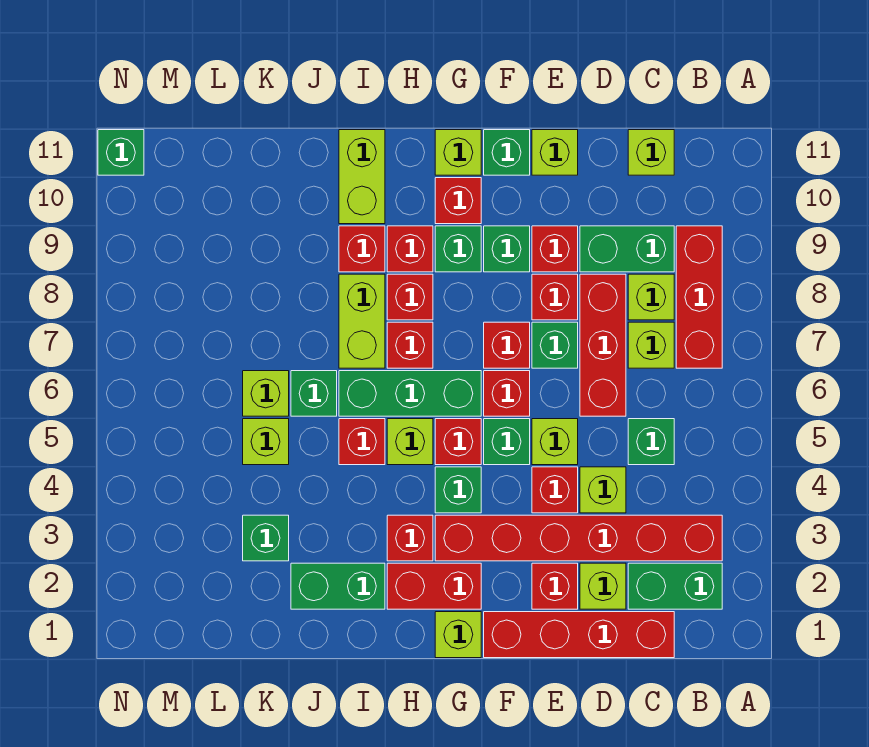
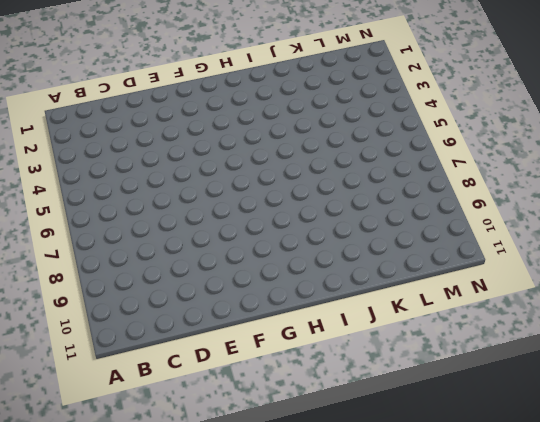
none -> green 1x2 brick [628,563,722,609]
none -> red 1x6 brick [435,515,722,561]
none -> red 1x3 brick [676,226,722,368]
none -> red 1x4 brick [484,612,674,658]

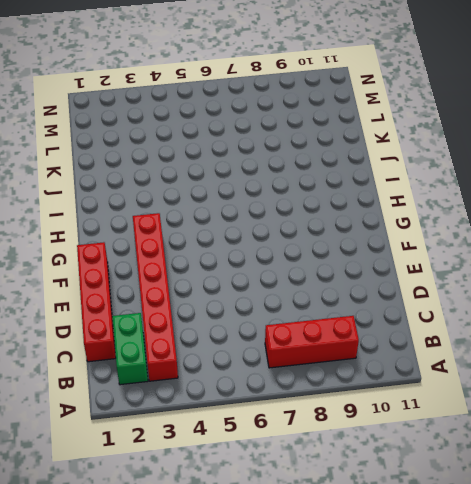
none -> green 1x1 brick [628,419,674,465]
none -> lime 1x1 brick [628,322,674,368]
none -> lime 1x1 brick [628,274,674,320]
none -> green 1x2 brick [580,226,674,272]

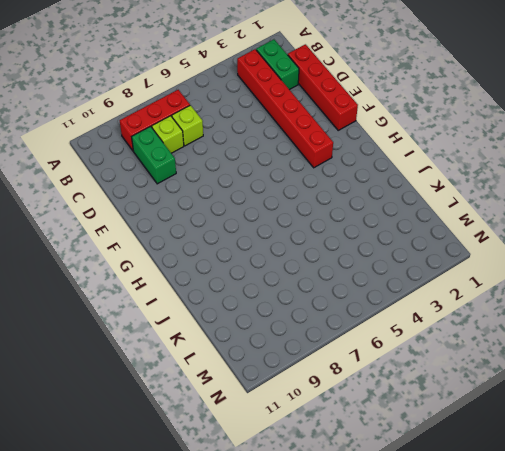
none -> green 1x1 brick [628,419,674,465]
none -> lime 1x1 brick [628,130,674,175]
none -> lime 1x1 brick [580,563,626,609]
none -> lime 1x1 brick [580,467,626,513]

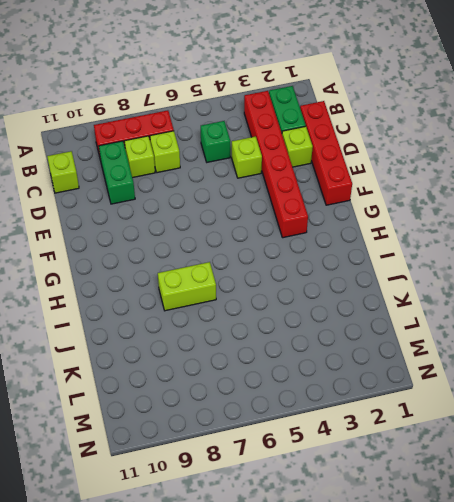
none -> red 1x3 brick [580,274,626,416]
none -> red 1x1 brick [532,563,578,609]
none -> red 1x1 brick [532,467,578,513]
none -> lime 1x1 brick [532,419,578,465]

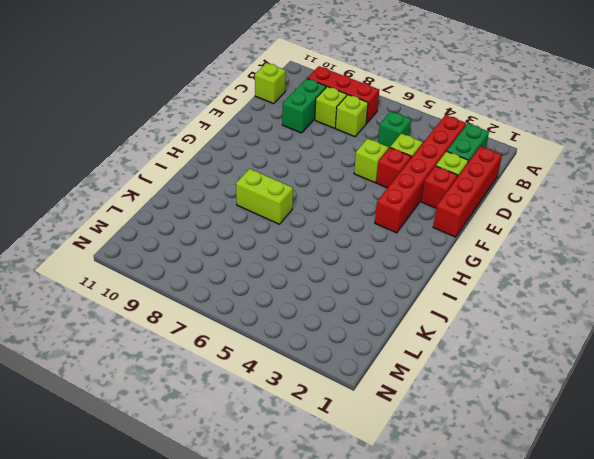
none -> red 1x3 brick [580,274,626,416]
none -> green 1x1 brick [532,322,578,368]
none -> red 1x1 brick [532,274,578,320]
none -> red 1x1 brick [532,226,578,272]

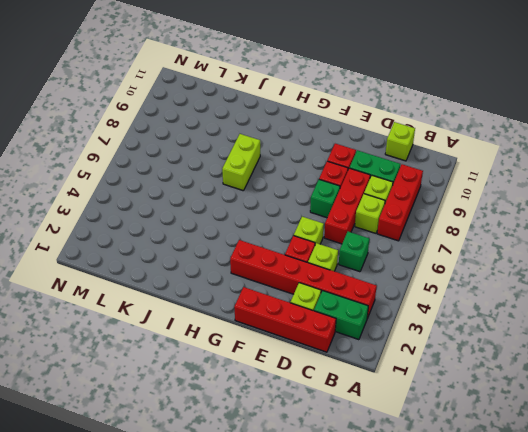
none -> red 1x1 brick [532,563,578,609]
none -> lime 1x1 brick [532,130,578,175]
none -> green 1x1 brick [484,419,530,465]
none -> red 1x1 brick [484,371,530,416]

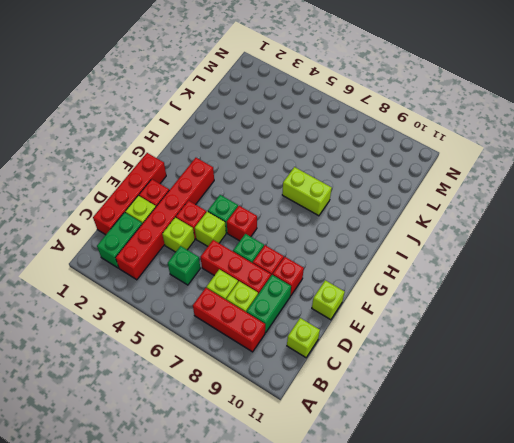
none -> red 1x1 brick [484,322,530,368]
none -> green 1x1 brick [484,226,530,272]
none -> green 1x1 brick [484,130,530,175]
none -> lime 1x1 brick [435,612,481,658]

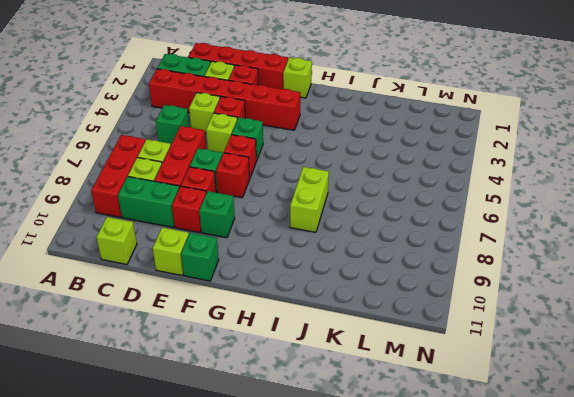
none -> red 1x2 brick [387,563,481,609]
none -> green 1x1 brick [435,467,481,513]
none -> red 1x1 brick [435,419,481,465]
none -> green 1x3 brick [339,371,481,416]

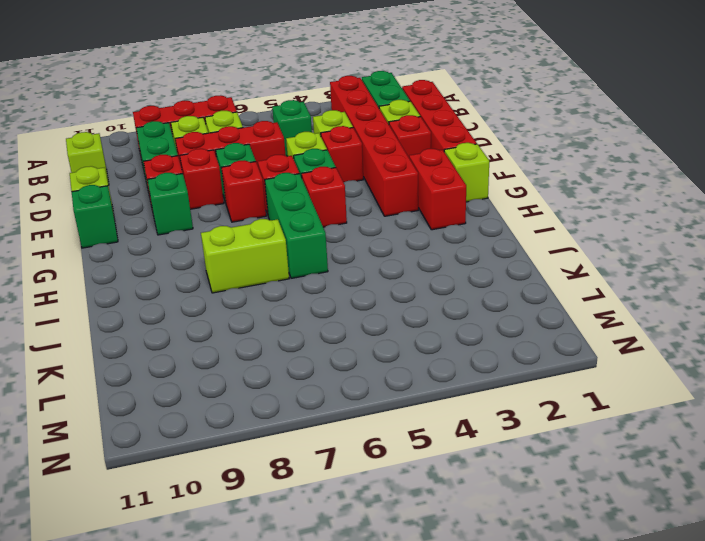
none -> green 1x1 brick [435,467,481,513]
none -> green 1x1 brick [435,226,481,272]
none -> red 1x1 brick [435,178,481,224]
none -> lime 1x1 brick [435,130,481,175]

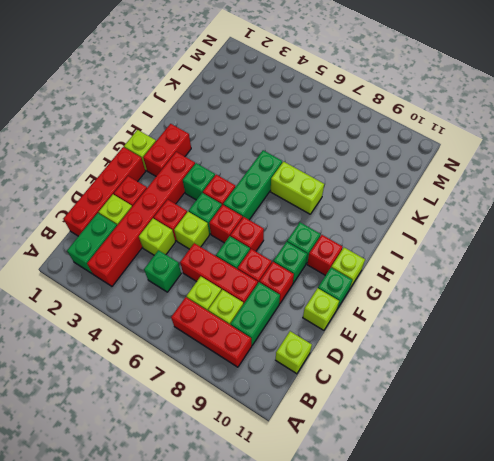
none -> red 1x1 brick [387,515,433,561]
none -> lime 1x1 brick [387,419,433,465]
none -> red 1x1 brick [387,322,433,368]
none -> red 1x1 brick [387,274,433,320]

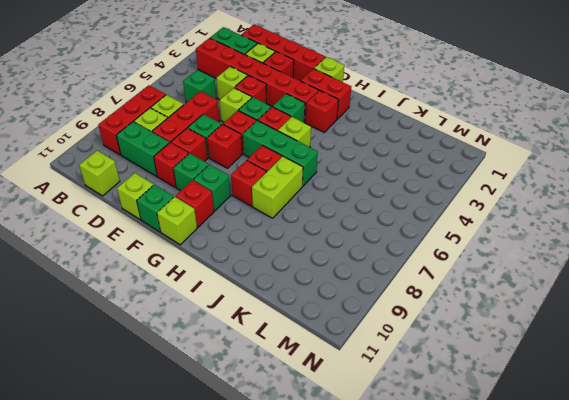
none -> red 1x1 brick [387,226,433,272]
none -> green 1x2 brick [291,563,385,609]
none -> red 1x1 brick [339,419,385,465]
none -> red 1x1 brick [339,226,385,272]

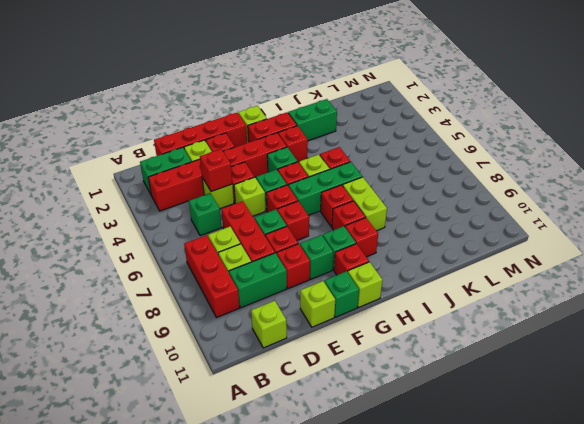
red 1x1 brick [200,149,232,192] -> red 1x1 brick moved to [339,226,385,272]
none -> lime 1x2 brick [339,130,385,224]
none -> green 1x1 brick [291,371,337,416]
none -> green 1x1 brick [243,515,289,561]
none -> lime 1x1 brick [243,419,289,465]

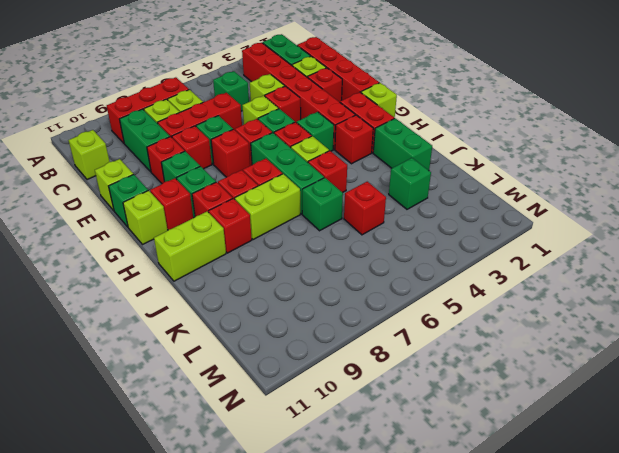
red 1x1 brick [344,182,386,235] -> lime 1x1 brick [243,419,289,465]
none -> lime 1x1 brick [243,371,289,416]
none -> green 1x1 brick [98,130,144,175]

